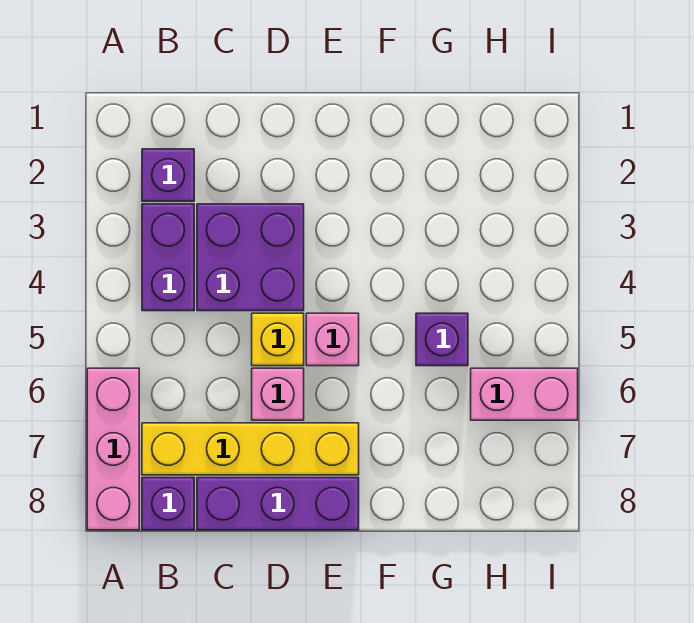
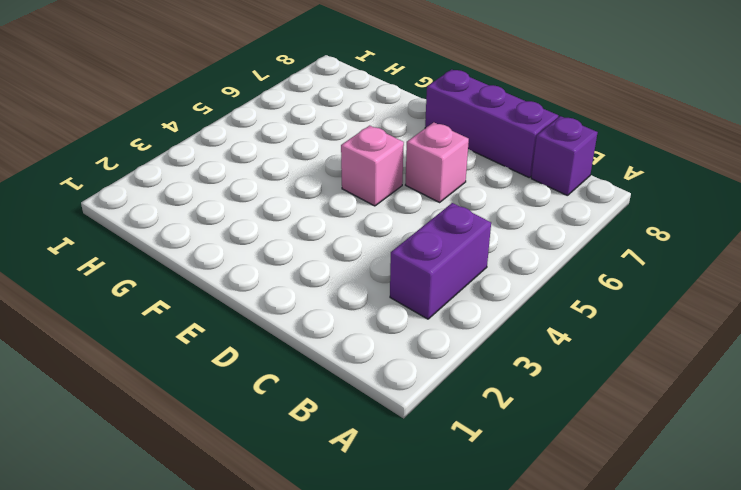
none -> pink 1x3 brick [87,368,139,530]
none -> purple 1x1 brick [142,149,194,201]
none -> yellow 1x4 brick [142,423,359,475]

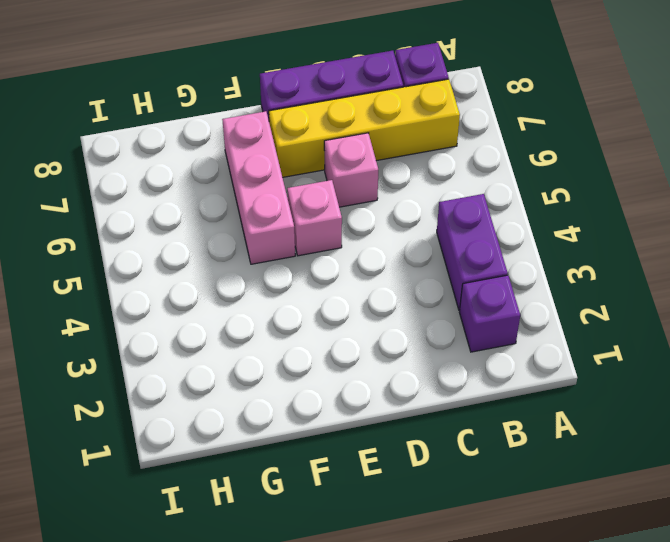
pink 1x3 brick [222,111,295,264] -> pink 1x3 brick moved to [87,368,139,530]
none -> purple 2x2 brick [197,204,304,311]
none -> yellow 1x1 brick [252,313,304,366]
none -> purple 1x1 brick [416,313,468,366]

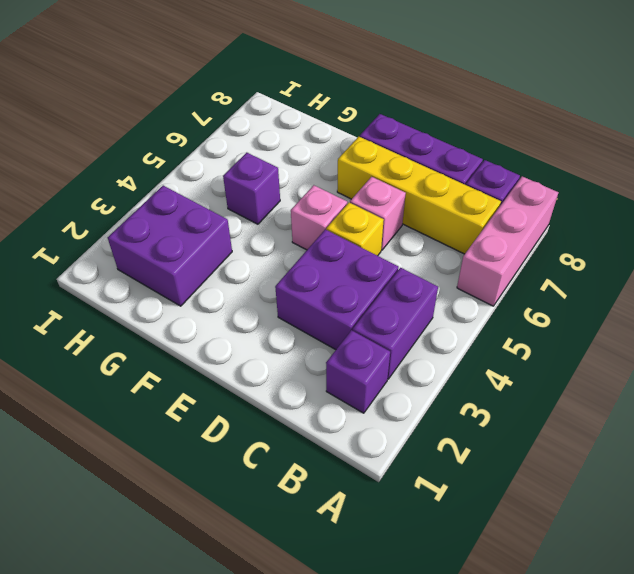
purple 2x2 brick [108,186,232,306] -> none
none -> pink 1x2 brick [471,368,578,420]

